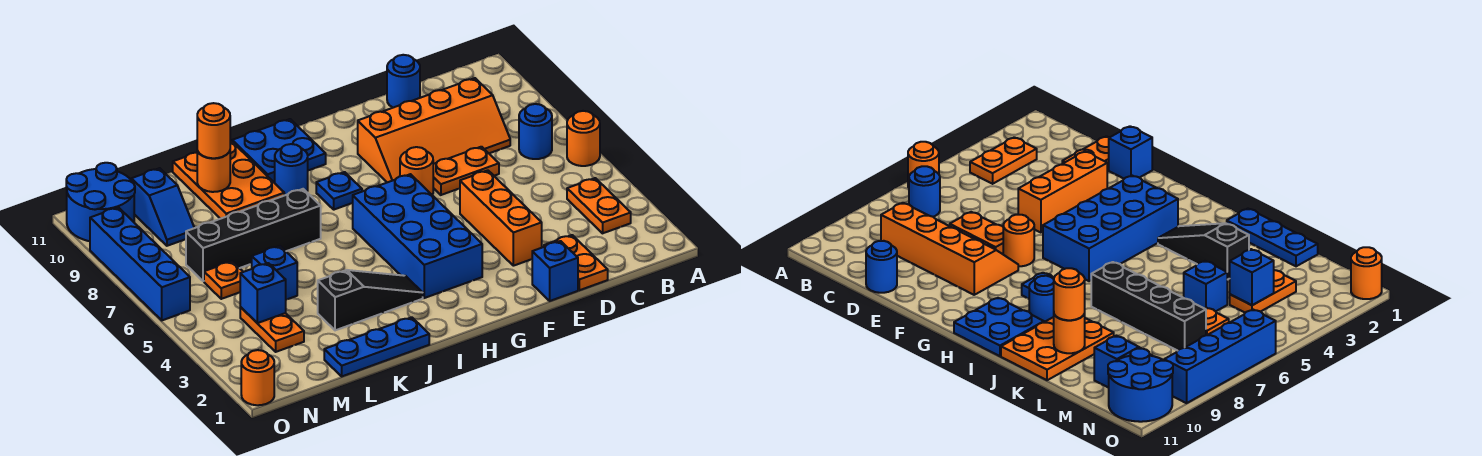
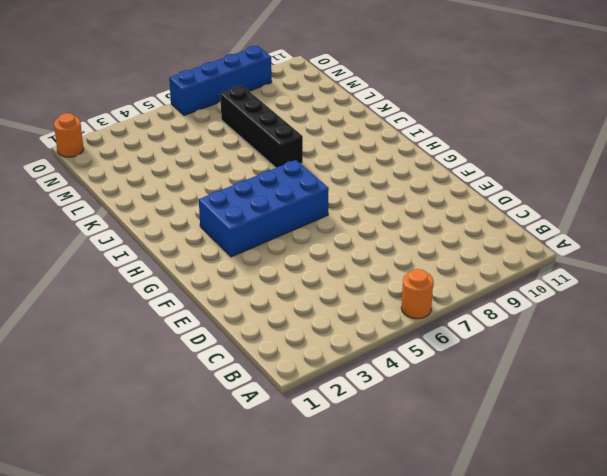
none -> orange 1x2 plate [567,178,631,233]
none -> blue 1x1 round brick [519,104,552,159]
none -> orange 2x4 slope [358,78,510,182]

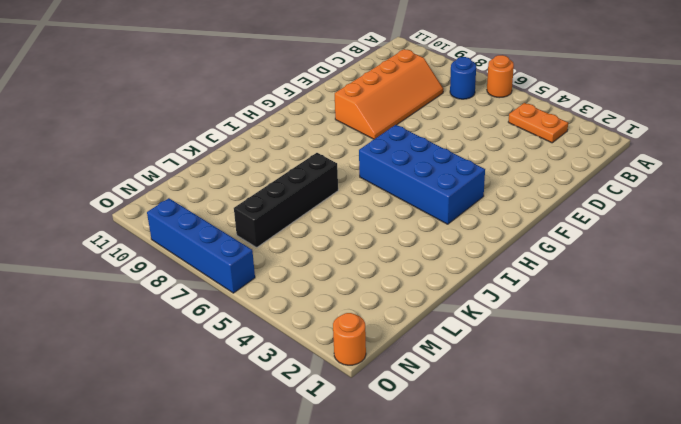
none -> orange 1x2 plate [544,235,608,290]
none -> orange 1x2 plate [433,147,499,195]
none -> blue 1x1 round brick [387,55,420,108]

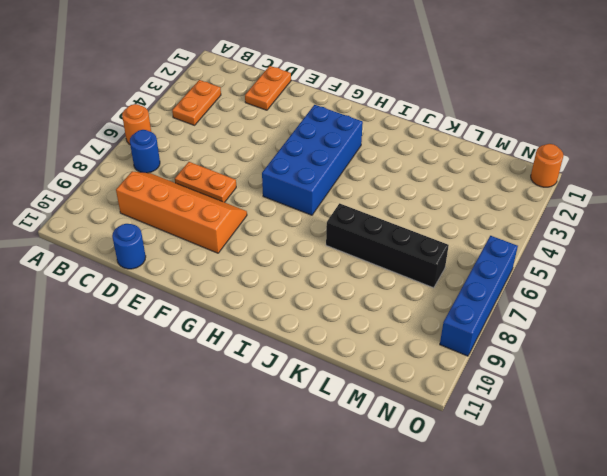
none -> blue 1x1 brick [532,241,578,301]
none -> orange 1x3 brick [460,170,542,266]
none -> orange 1x1 round brick [400,147,433,195]

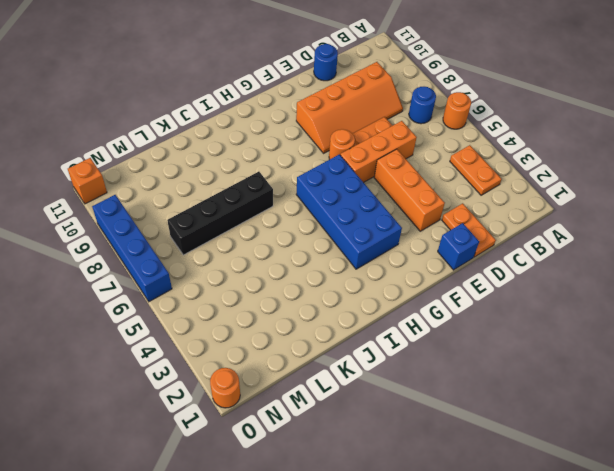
orange 1x3 brick [340,121,417,183] -> none
orange 1x1 brick [68,158,107,204] -> blue 2x2 round brick [66,163,135,241]
none -> blue 1x1 plate [316,172,362,210]
none -> blue 2x2 plate [232,119,326,183]
none -> black 1x3 slope [318,270,423,330]

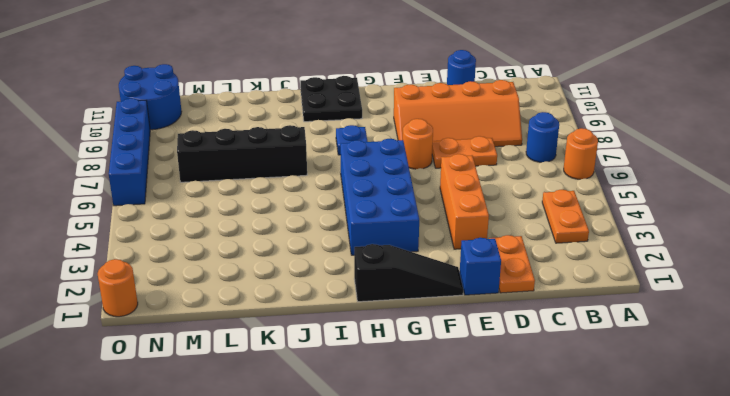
black 1x3 slope [354,244,463,302] -> black 1x3 slope moved to [318,270,423,330]
black 2x2 plate [300,76,362,122] -> blue 2x2 plate [232,119,326,183]
none -> blue 1x1 round brick [275,144,308,195]
none -> blue 1x3 plate [324,317,429,376]
none -> orange 2x3 plate [173,141,284,219]

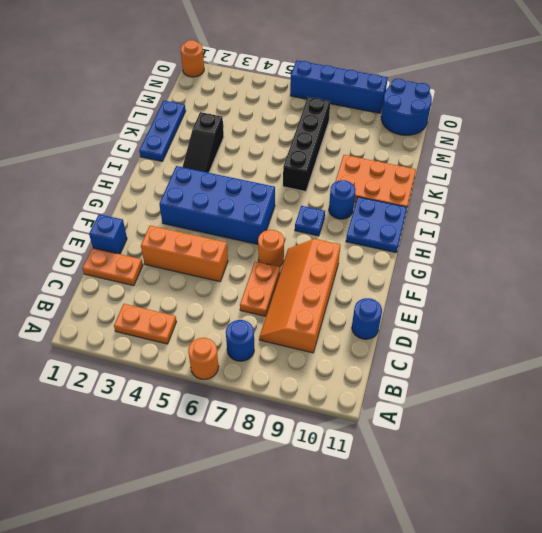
none -> blue 1x1 brick [252,246,297,300]
none -> orange 1x2 plate [240,307,304,352]
none -> orange 1x1 plate [204,261,243,299]

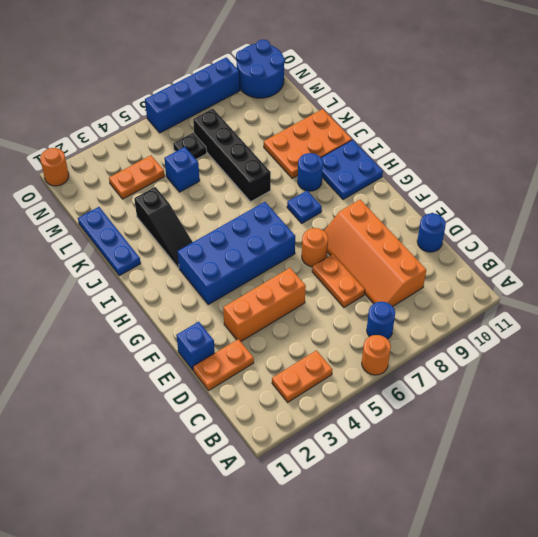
black 1x1 plate [173,133,207,159] -> orange 1x1 plate [204,261,243,299]
none -> blue 1x2 slope [131,168,194,246]
none -> orange 1x1 round brick [197,151,230,192]
none -> blue 1x1 brick [240,263,286,323]

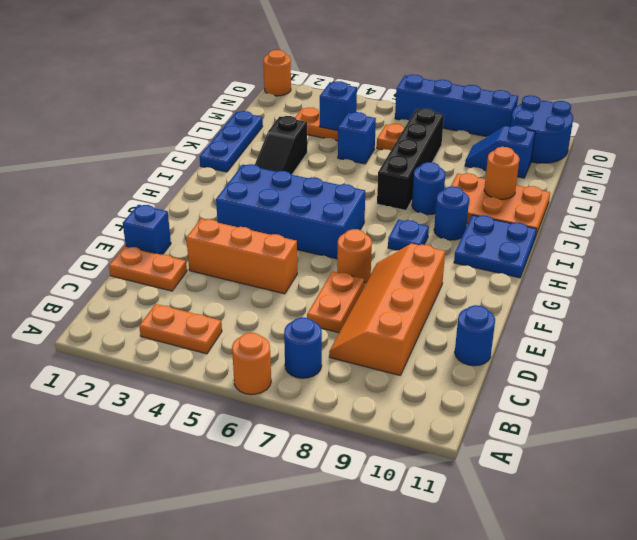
blue 1x1 round brick [412,162,445,215] -> none
none -> orange 1x1 round brick [197,103,230,158]

